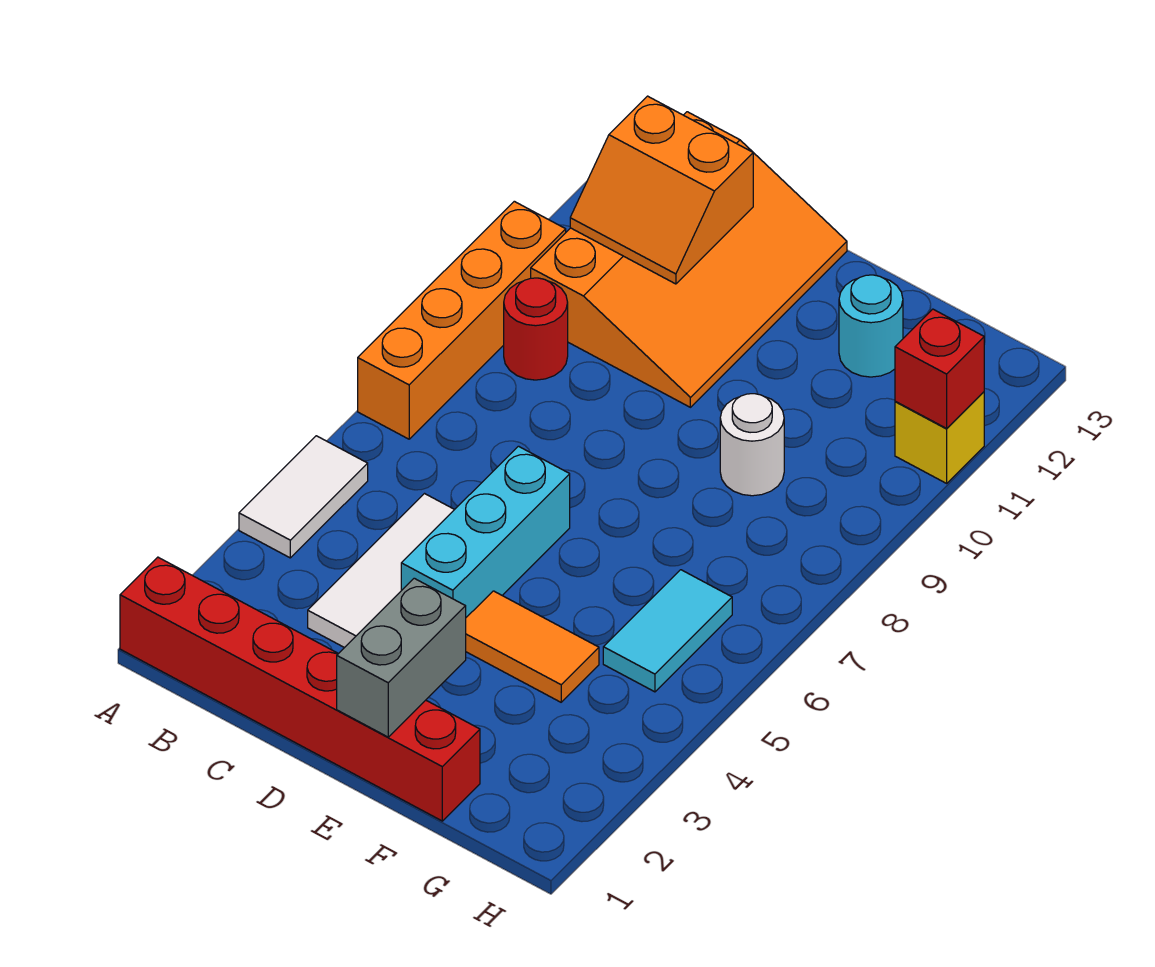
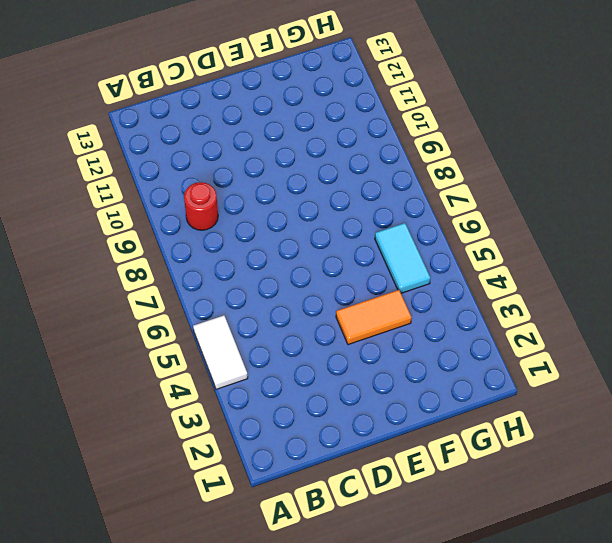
none -> red 1x6 brick [120,557,480,821]
none -> orange 1x4 brick [358,201,566,439]
none -> orange 3x4 slope [531,112,847,407]

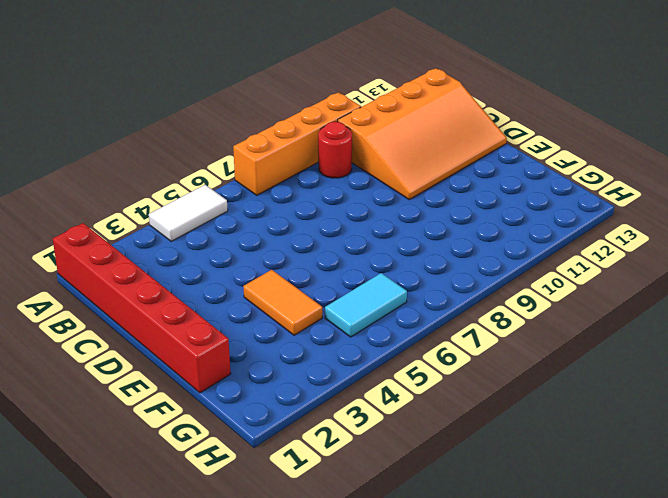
none -> white 1x3 tile [308,494,455,648]
none -> cyan 1x3 brick [401,446,570,617]
none -> white 1x1 round brick [720,394,784,496]

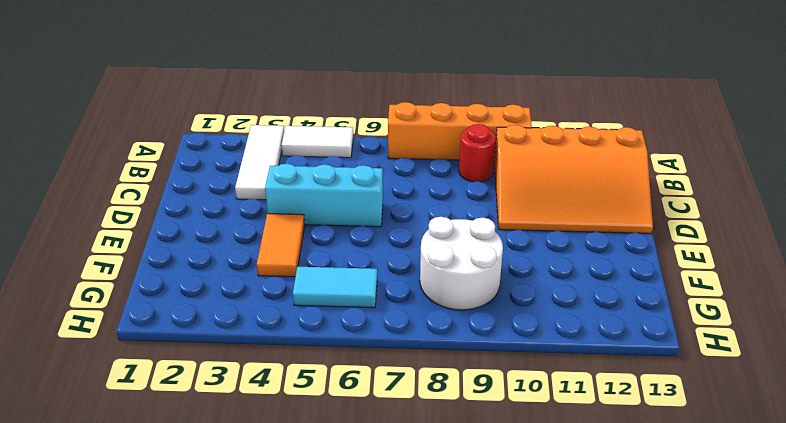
white 1x3 tile [235,125,284,200] -> white 1x3 tile turned to [308,494,455,648]
white 2x2 round brick [420,217,503,310] -> white 1x1 round brick [720,394,784,496]
none -> red 1x6 brick [120,557,480,821]
none -> cyan 1x1 round brick [839,275,903,377]
none -> yellow 1x1 brick [895,392,984,483]

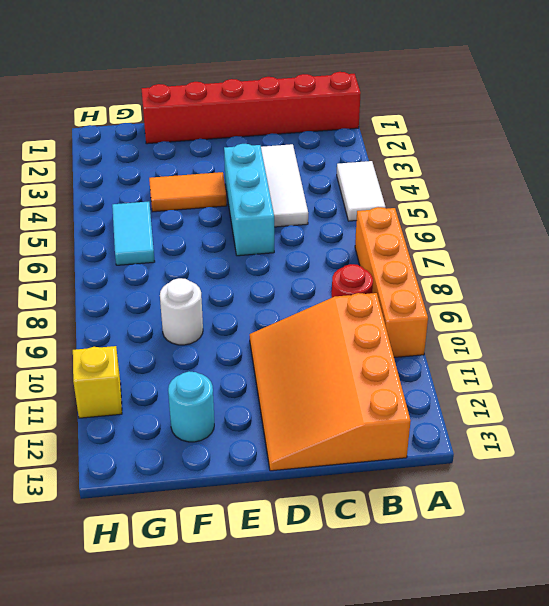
none -> orange 2x2 slope [570,96,753,284]
none -> grey 1x2 brick [337,578,466,737]
none -> red 1x1 brick [895,309,984,428]

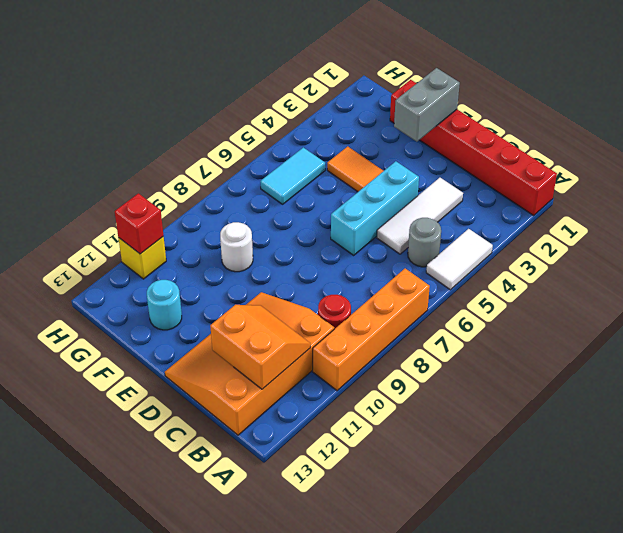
grey 1x1 round brick [408,218,441,267] -> none

